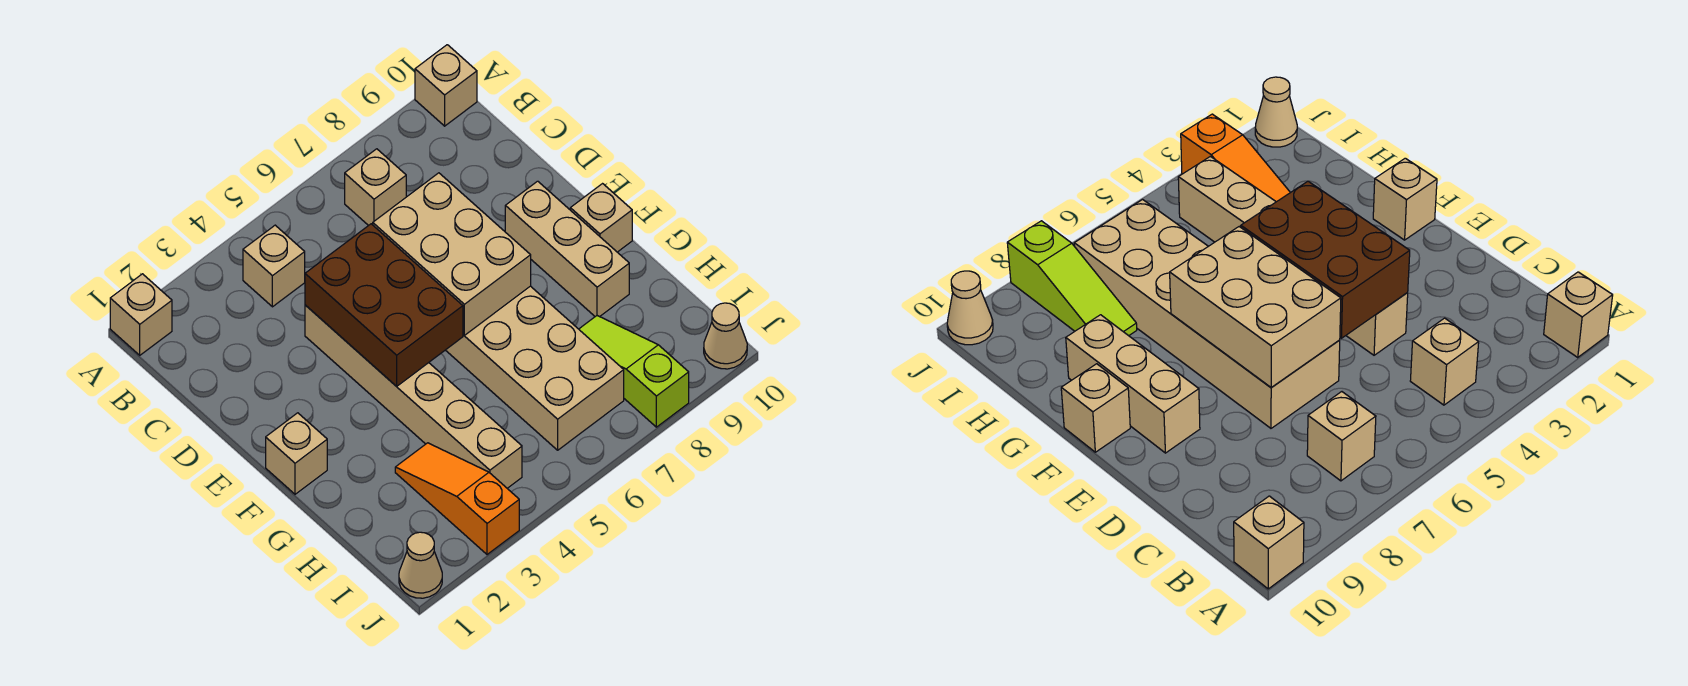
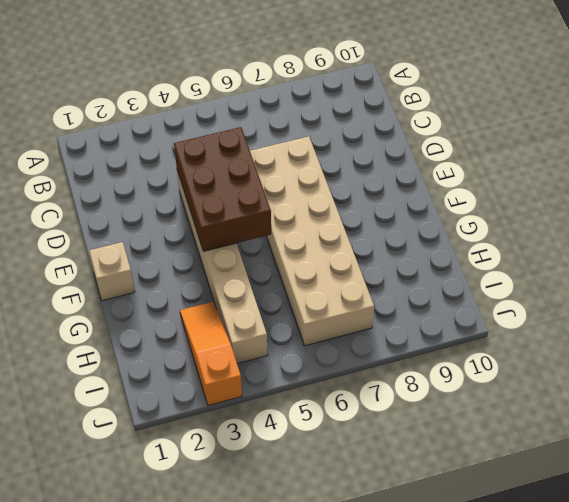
none -> tan 1x1 brick [110,274,172,355]
none -> tan 1x1 brick [415,45,477,126]
none -> tan 1x1 brick [243,225,305,307]

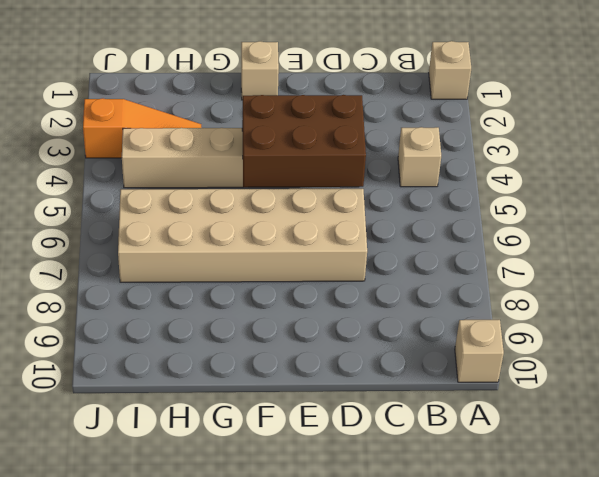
none -> tan 1x1 brick [345,149,406,226]
none -> tan 1x3 brick [505,181,629,317]
none -> tan 1x1 brick [570,184,632,252]

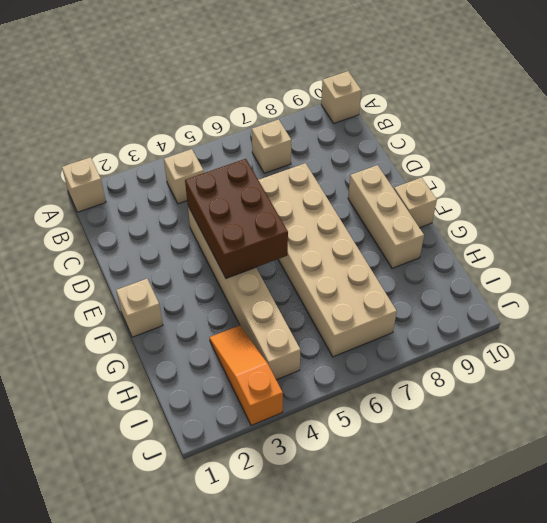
none -> lime 1x3 slope [579,316,689,427]
none -> tan 1x1 cone [399,532,442,598]
none -> tan 1x1 cone [704,303,747,369]

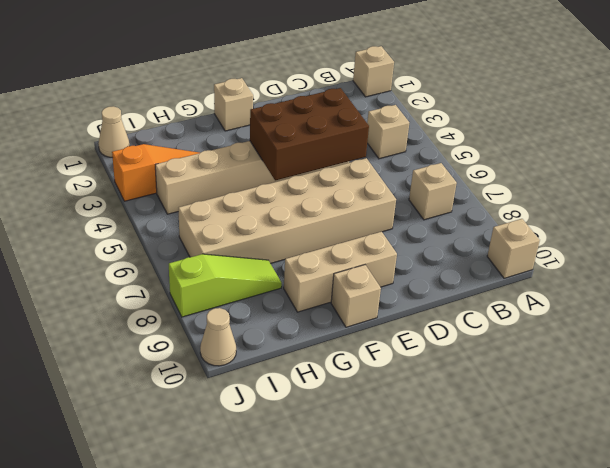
none -> tan 2x3 brick [373,173,531,335]

